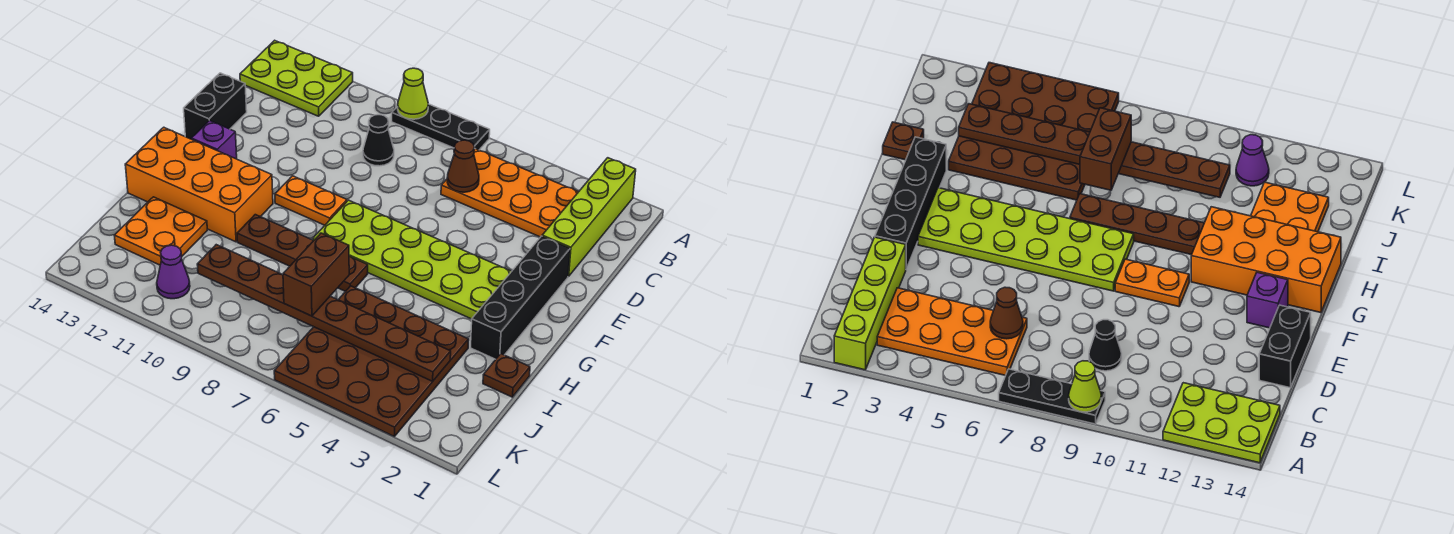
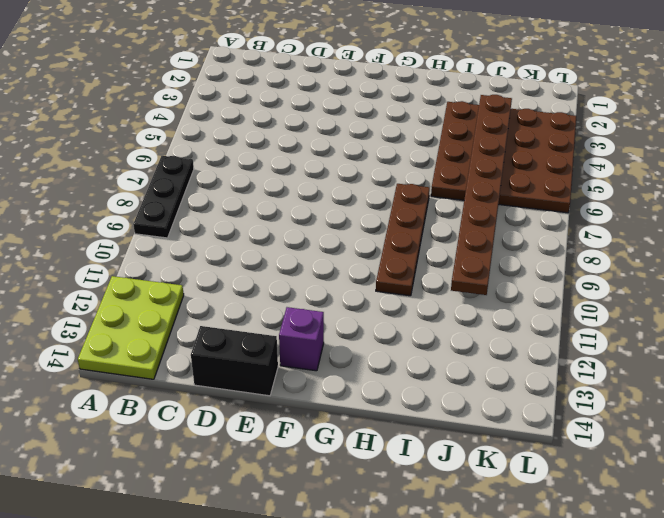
none -> lime 1x4 brick [542,158,636,276]
none -> orange 2x4 plate [441,148,578,237]
none -> black 1x1 cone [363,115,394,166]

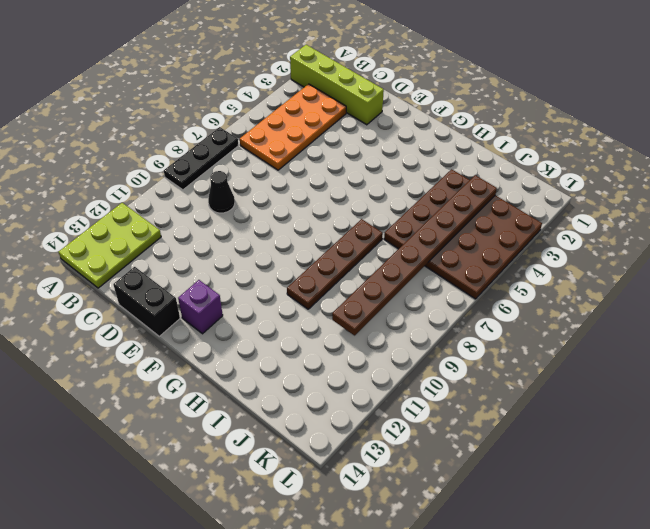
none -> black 1x4 brick [471,236,570,359]
none -> lime 2x6 plate [313,200,512,319]
none -> orange 1x2 plate [275,176,347,225]

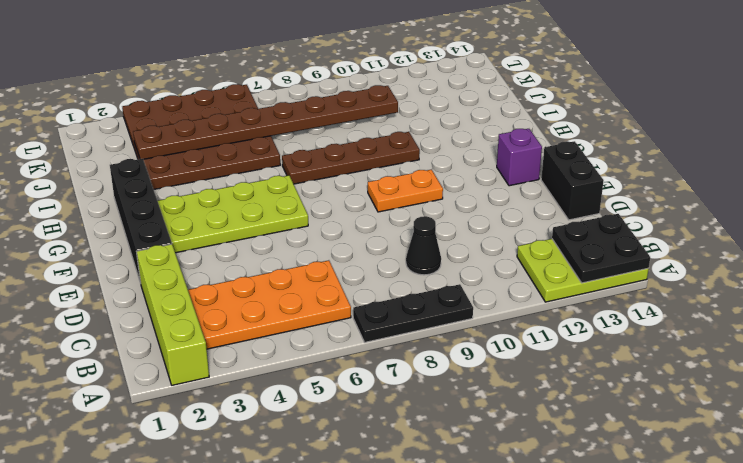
black 2x2 plate [552,214,650,283] -> none
lime 2x4 plate [158,175,308,253] -> lime 2x6 plate [313,200,512,319]
none -> orange 2x4 brick [125,127,273,242]
none -> brown 1x1 plate [483,354,530,397]
none -> orange 2x2 plate [114,197,207,265]

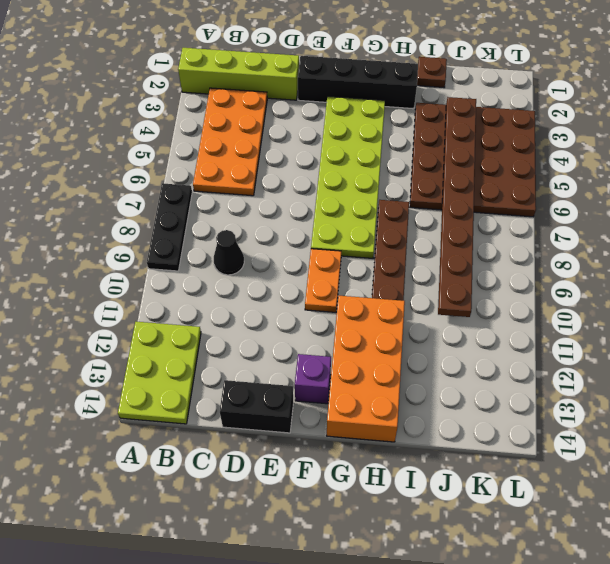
none -> orange 2x2 plate [114,197,207,265]
none -> purple 1x1 cone [157,245,190,299]
none -> lime 1x1 cone [398,68,428,119]

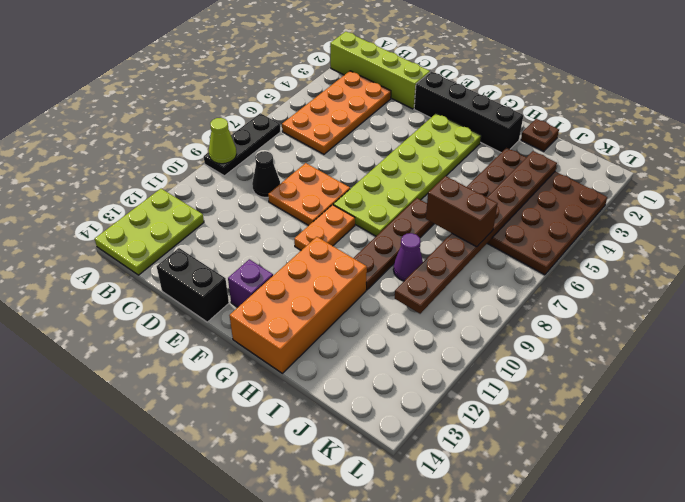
orange 2x2 plate [268,163,350,226] -> orange 2x2 plate moved to [114,197,207,265]
purple 1x1 cone [393,233,423,281] -> purple 1x1 cone moved to [157,245,190,299]
none -> brown 1x1 cone [447,140,479,192]

